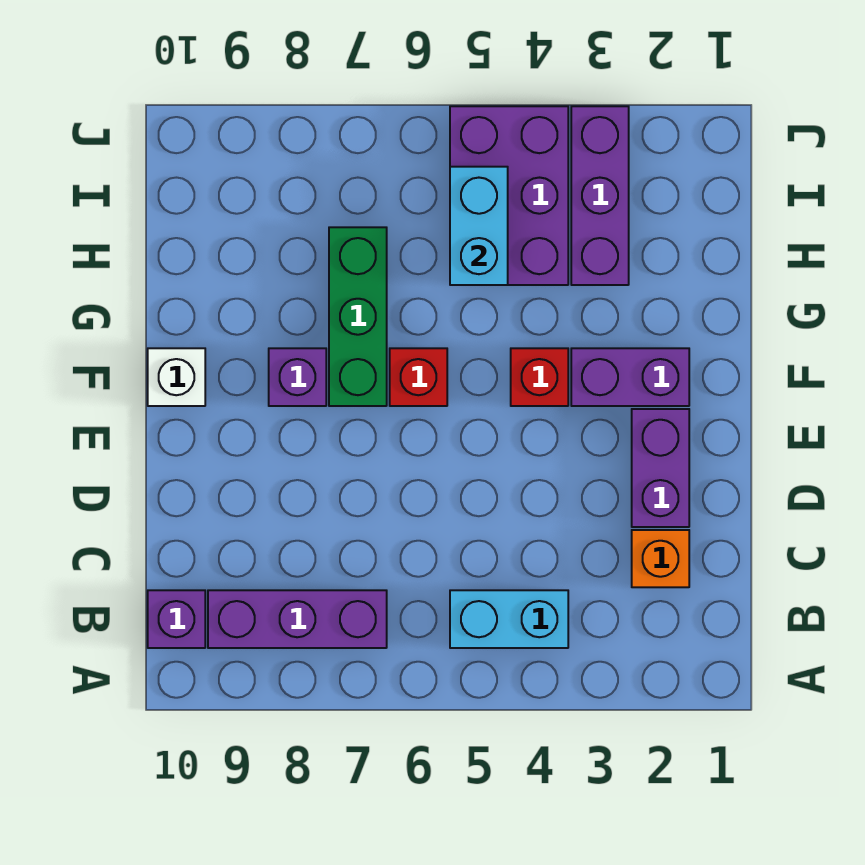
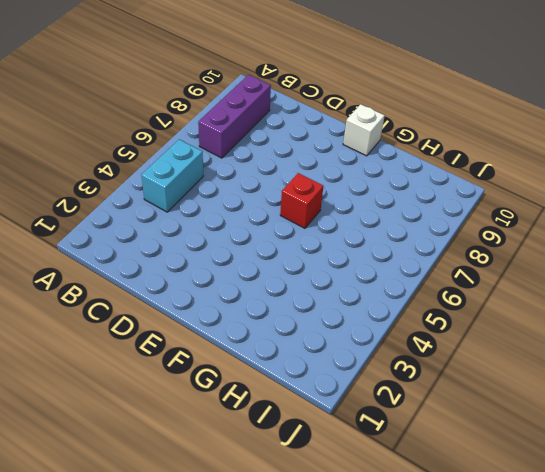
none -> purple 1x1 brick [148,590,205,648]
none -> orange 1x1 brick [632,530,689,587]
none -> purple 1x2 brick [632,409,689,527]

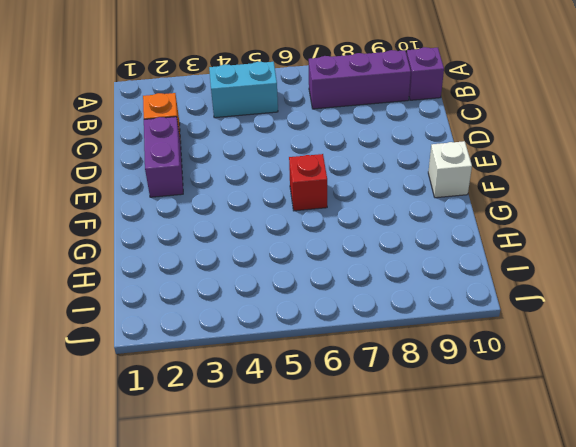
none -> purple 1x2 brick [571,348,689,406]
none -> red 1x1 brick [511,348,568,406]
none -> green 1x3 brick [329,227,387,406]

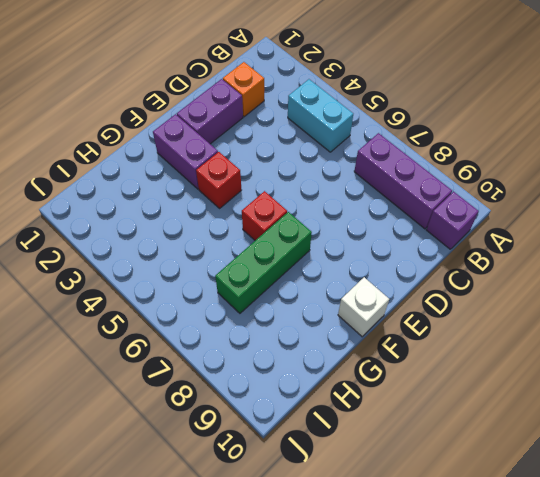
none -> purple 1x1 brick [269,348,326,406]
none -> purple 1x3 brick [571,106,629,285]
none -> purple 2x3 brick [450,106,568,285]

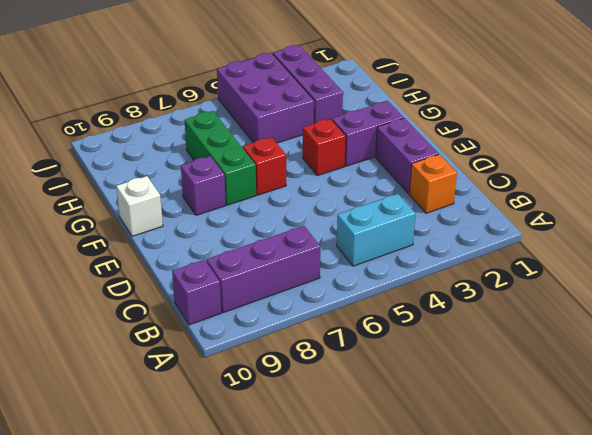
none -> cyan 1x2 brick [450,167,508,285]

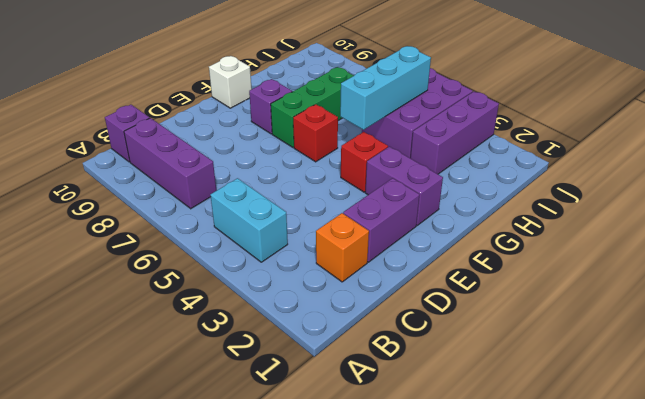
cyan 1x3 brick [340,46,431,130] -> cyan 1x2 brick [450,167,508,285]

